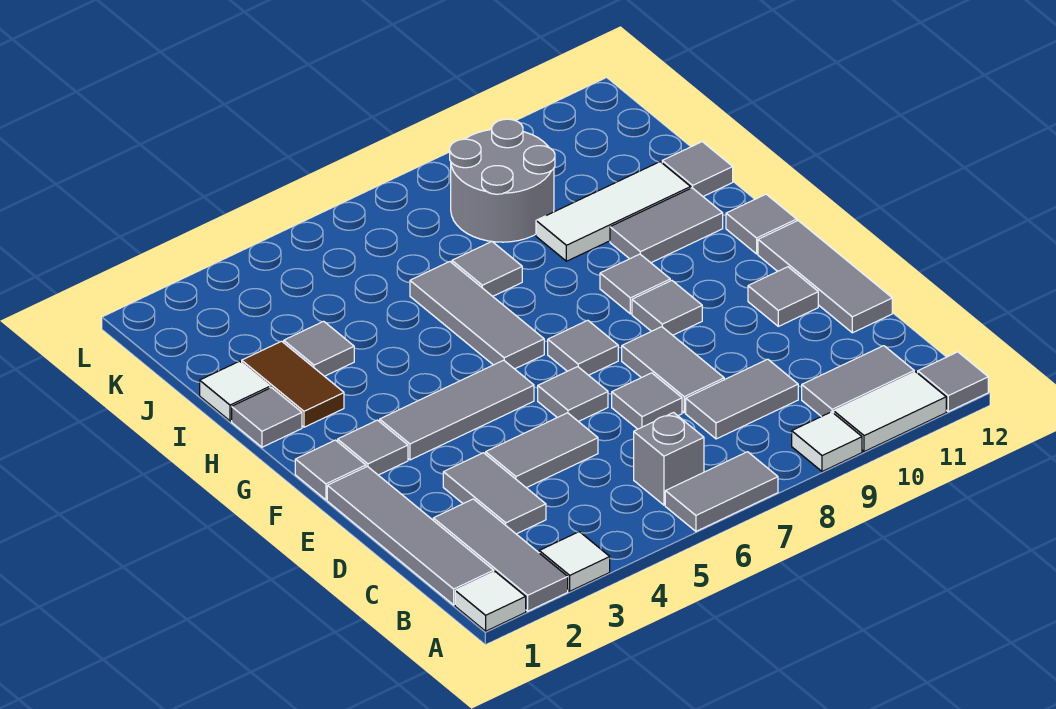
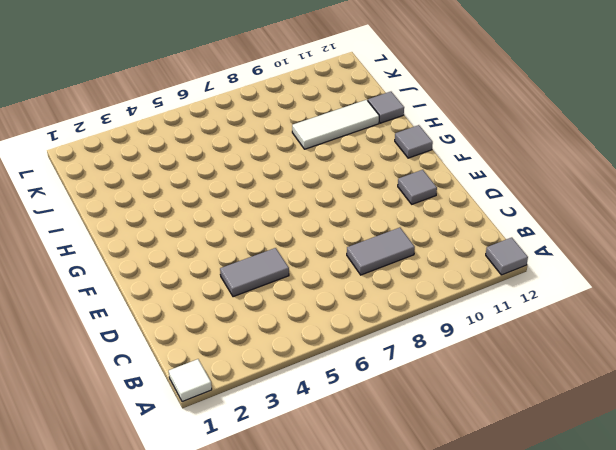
none -> grey 1x3 tile [433,499,568,611]
none -> white 1x1 tile [539,532,610,591]
none -> grey 1x2 tile [665,452,778,531]
none -> white 1x1 tile [792,412,862,472]

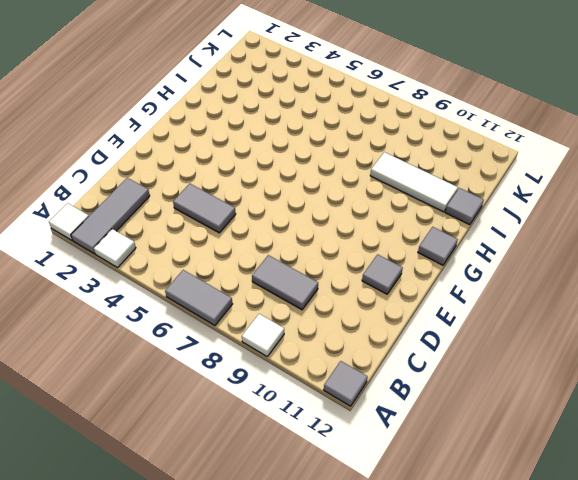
none -> white 1x2 tile [834,372,946,452]
none -> grey 1x4 tile [327,466,494,605]
none -> grey 1x1 brick [634,413,704,505]
none -> grey 1x2 tile [802,346,914,417]

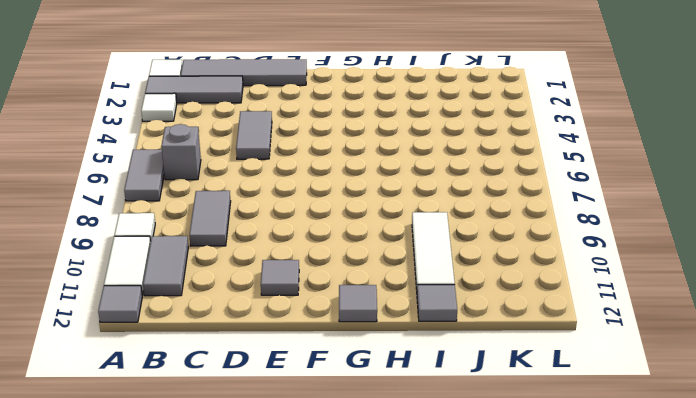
none -> grey 1x2 tile [443,453,546,534]
none -> grey 1x1 tile [612,373,682,429]
none -> grey 1x2 tile [622,327,724,413]
none -> grey 1x3 tile [758,221,892,333]

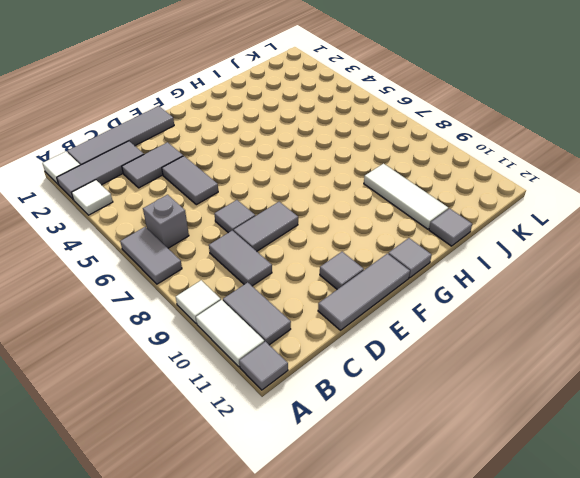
none -> grey 1x1 tile [538,367,608,422]
none -> grey 1x1 tile [295,440,366,500]
none -> grey 1x1 tile [337,420,408,475]
none -> grey 1x3 tile [379,360,534,460]

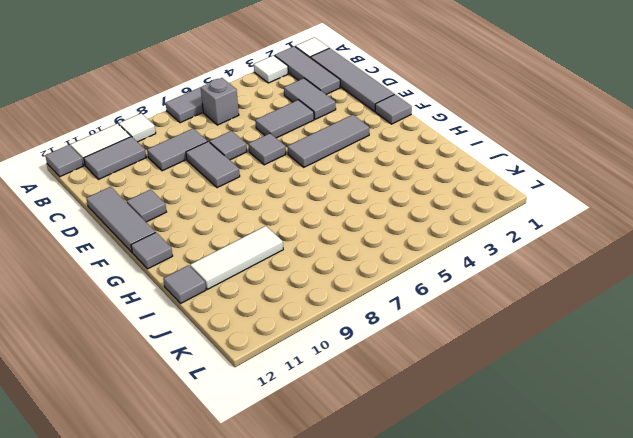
none -> grey 1x1 tile [337,420,408,475]
none -> grey 1x1 tile [548,320,618,375]
none -> grey 1x1 tile [632,281,702,335]
none -> grey 1x3 tile [410,262,544,369]

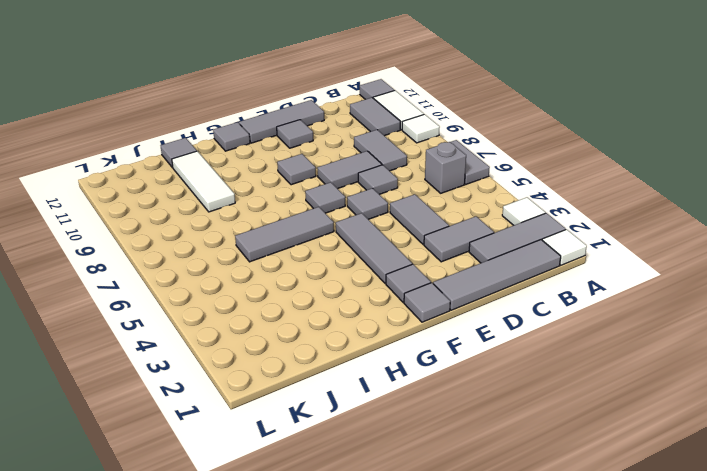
none -> grey 1x1 tile [600,254,670,314]
none -> grey 1x1 tile [232,388,302,447]
none -> brown 1x2 tile [241,341,344,427]
none -> grey 1x2 tile [610,188,723,263]

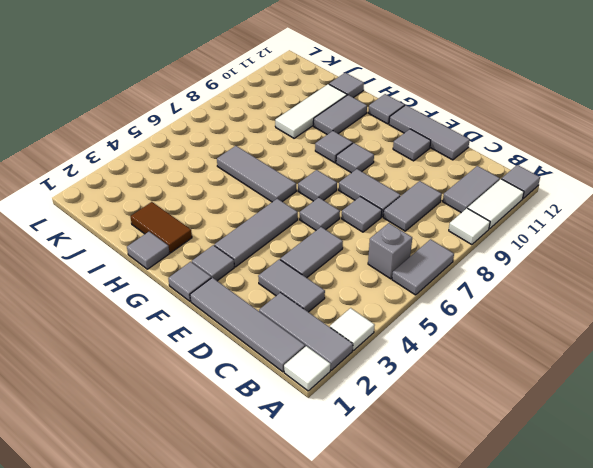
none -> white 1x1 tile [200,361,270,421]
none -> grey 1x1 tile [283,321,354,376]
none -> grey 1x1 tile [452,241,522,296]
none -> grey 2x2 round brick [450,119,555,242]

